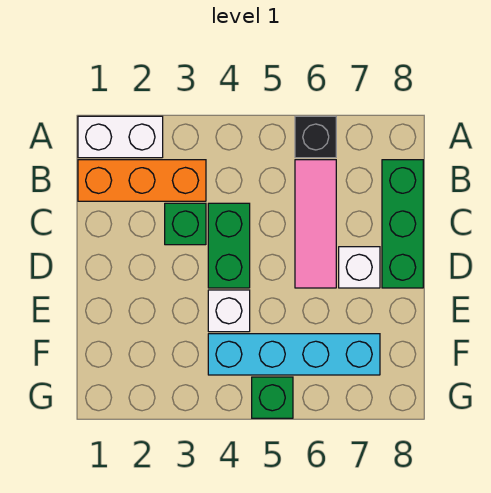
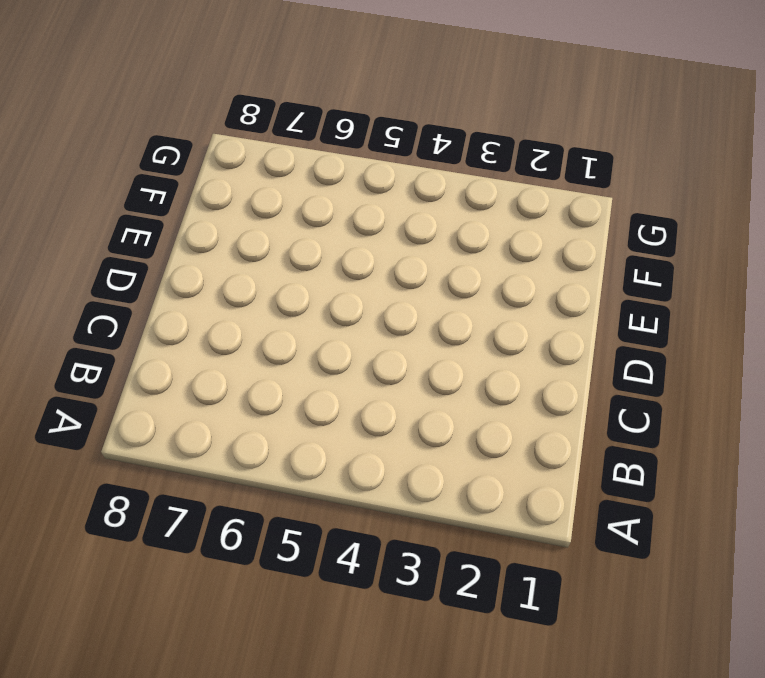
none -> white 1x2 brick [78,116,163,158]
none -> black 1x1 brick [295,116,336,158]

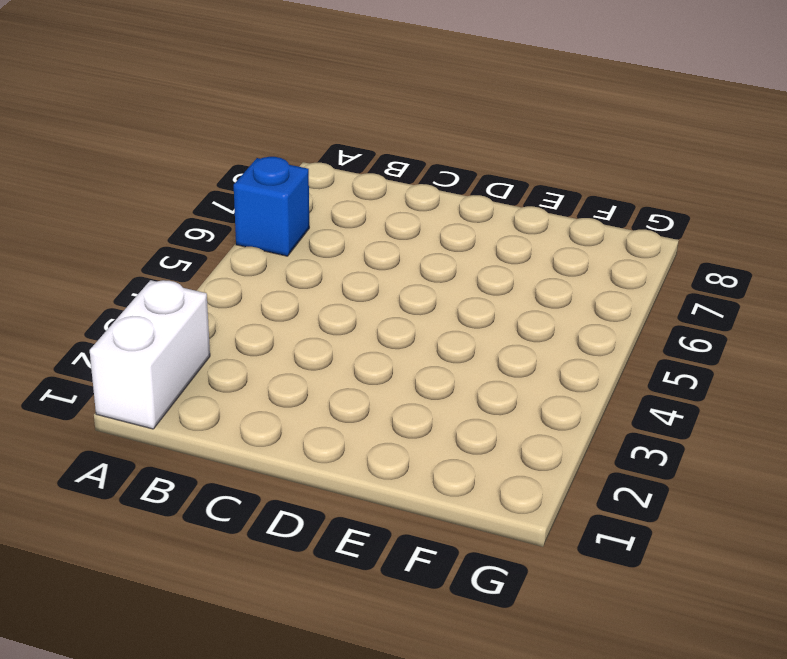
blue 1x1 brick [234,157,309,256] -> black 1x1 brick [295,116,336,158]
none -> orange 1x3 brick [78,160,206,201]
none -> pink 1x3 tile [295,160,336,288]

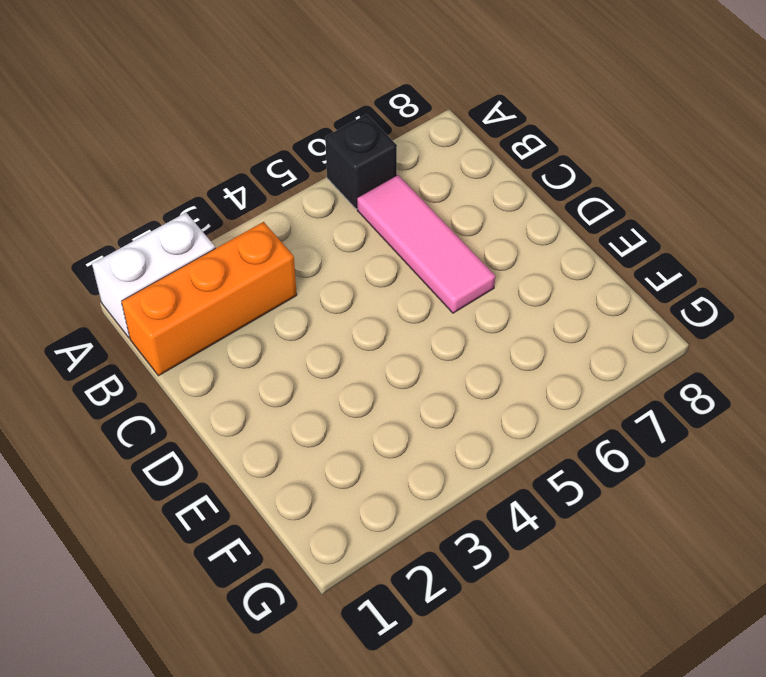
none -> green 1x3 brick [382,160,423,288]
none -> green 1x1 brick [165,203,206,245]

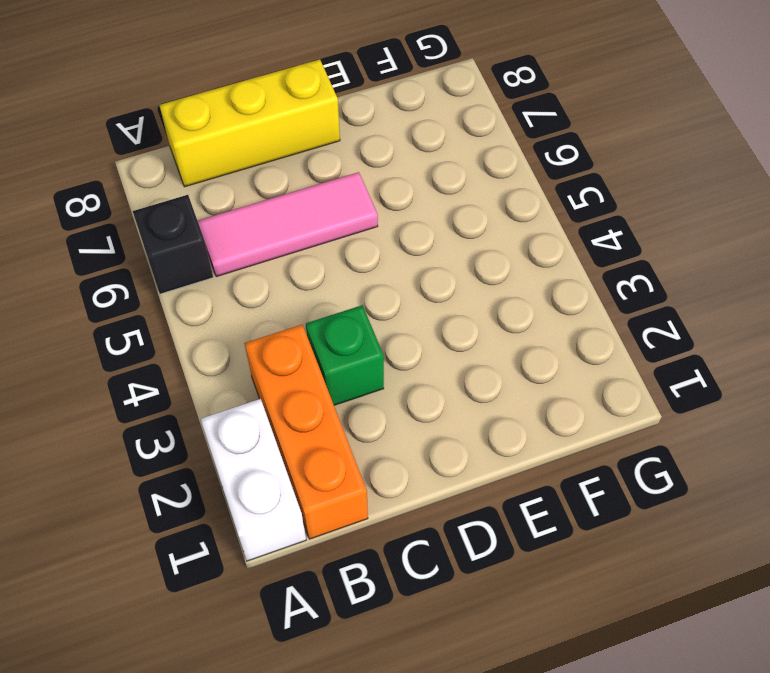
yellow 1x3 brick [159,59,340,187] -> green 1x3 brick [382,160,423,288]
none -> green 1x2 brick [208,203,250,288]
none -> white 1x1 brick [339,247,380,288]

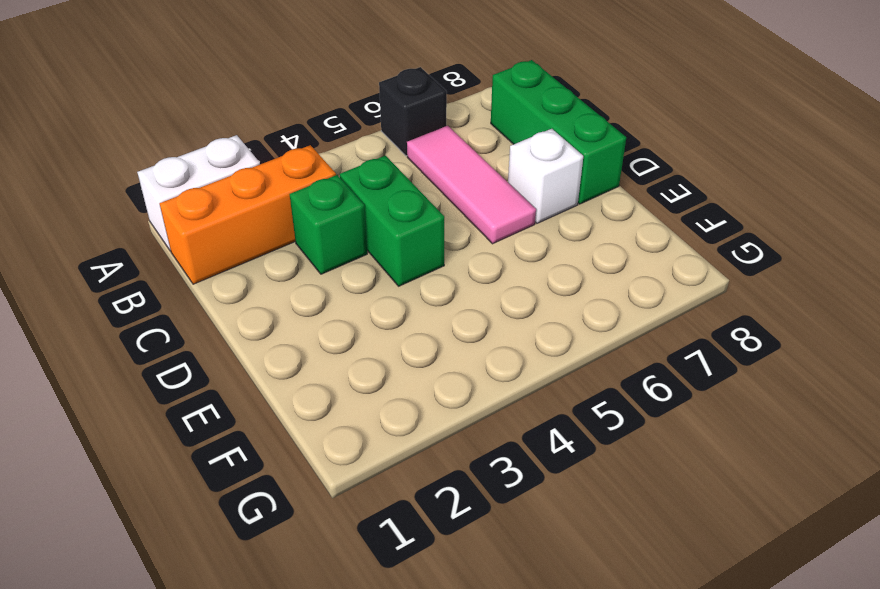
none -> white 1x1 brick [208,290,250,332]
none -> cyan 1x4 brick [208,334,380,375]

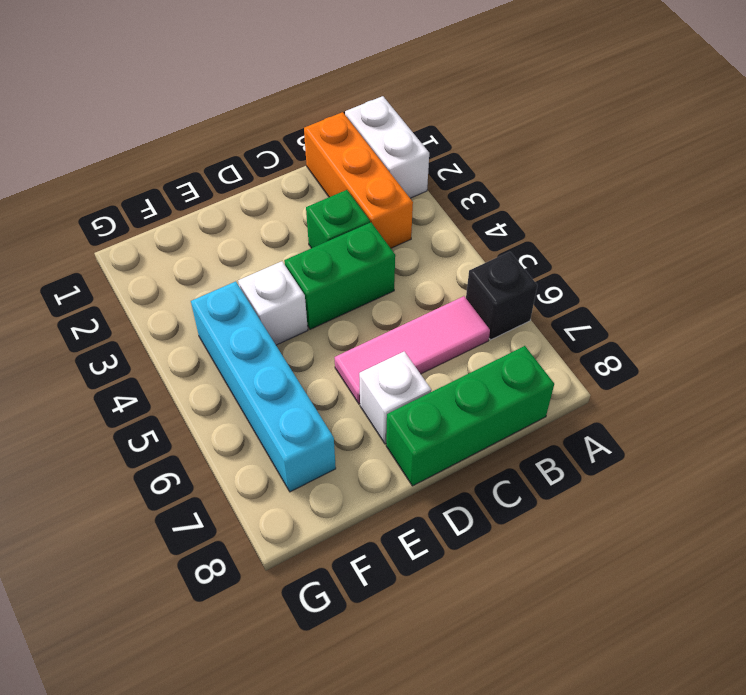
none -> green 1x1 brick [252,377,293,418]

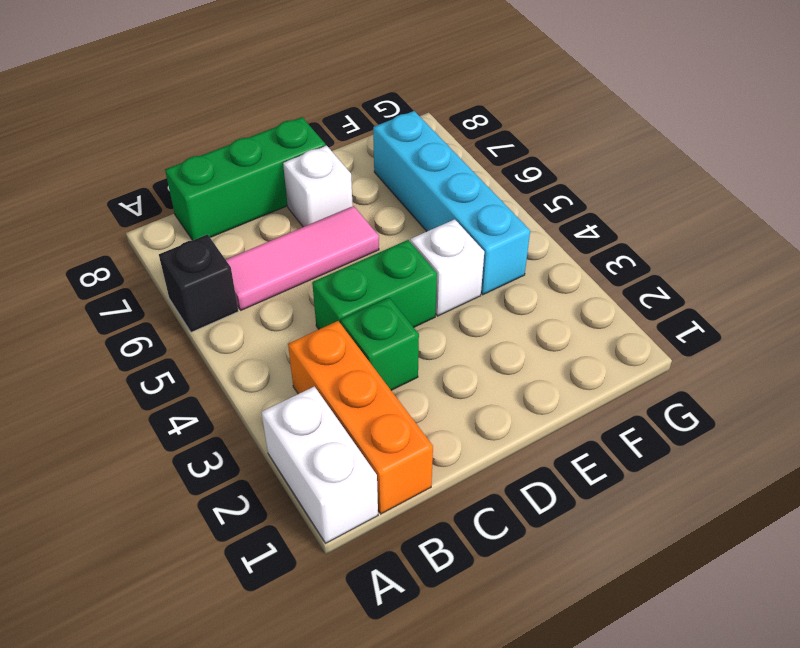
none -> green 1x1 brick [252,377,293,418]

